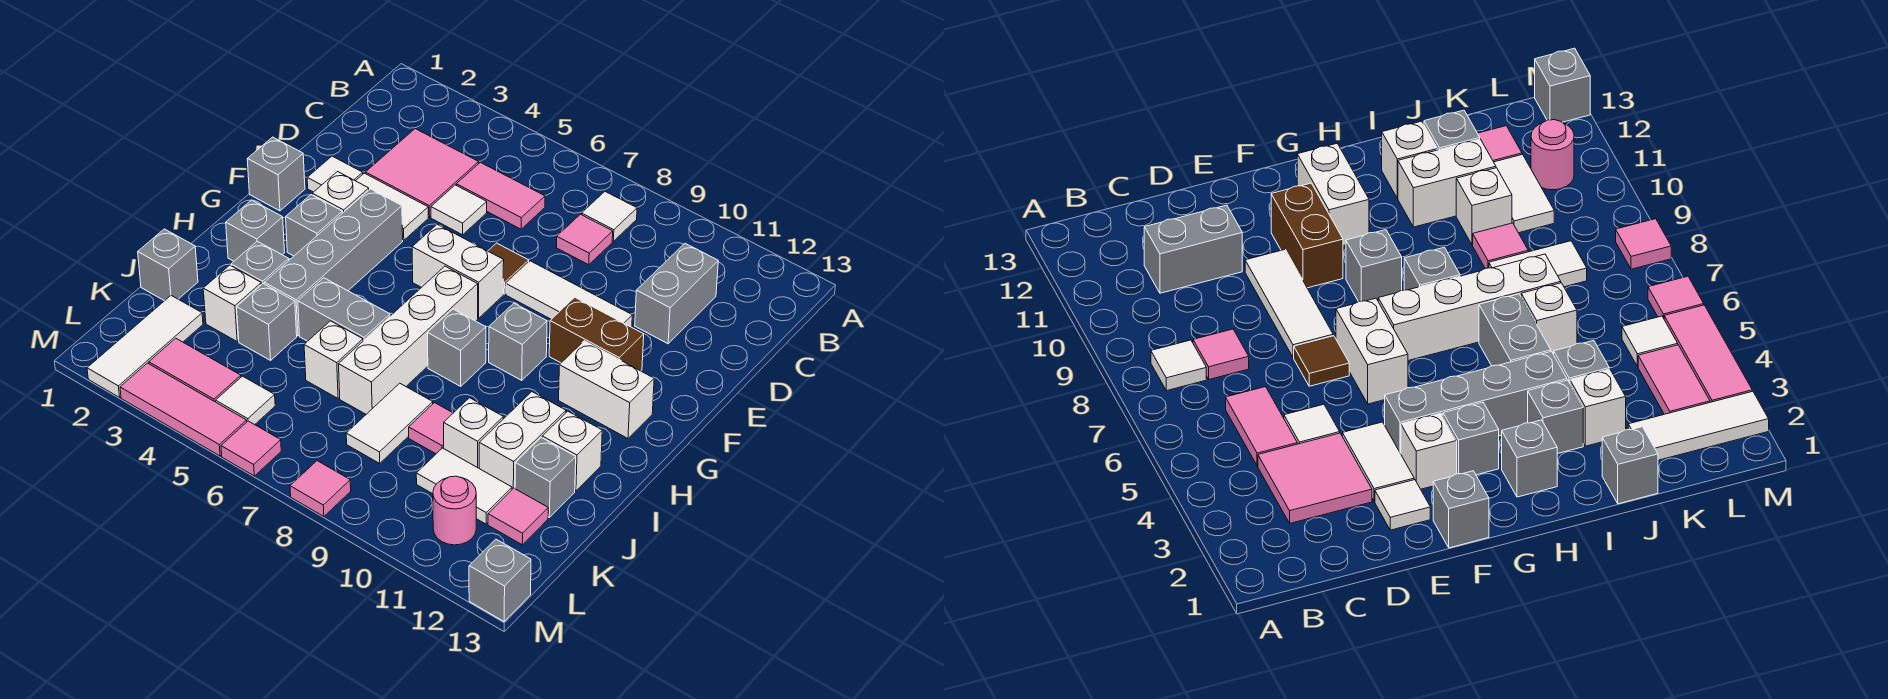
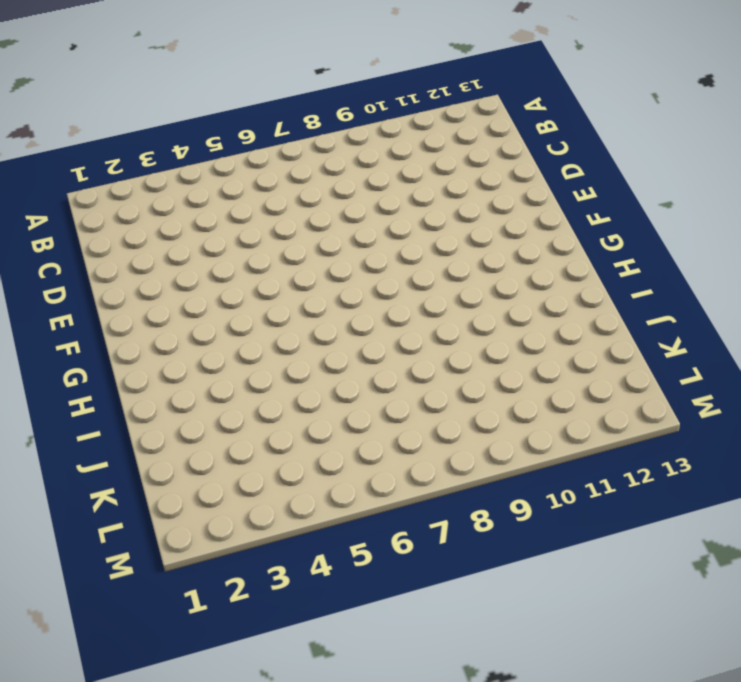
none -> white 1x1 tile [582,192,637,241]
none -> pink 2x2 tile [365,129,479,217]
none -> pink 1x2 tile [456,162,545,229]
none -> pink 1x1 tile [556,214,613,265]

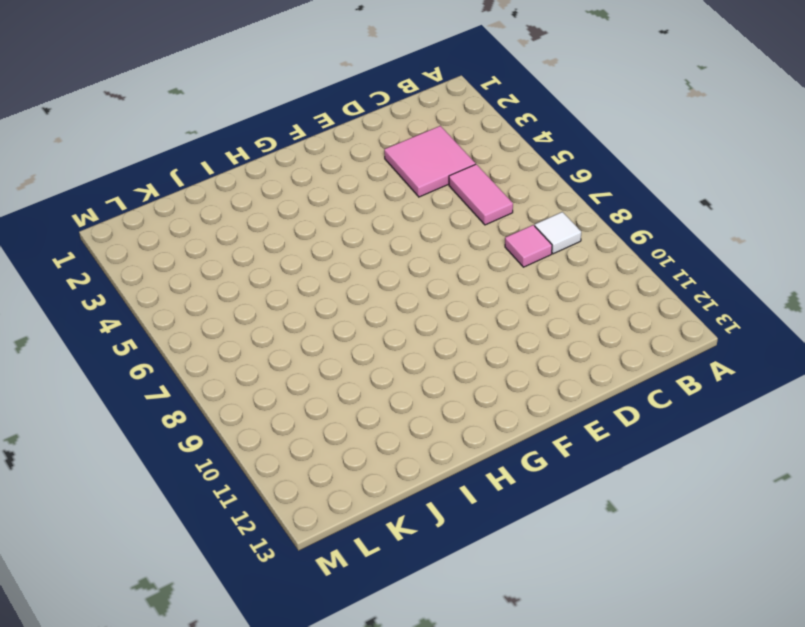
none -> grey 1x2 brick [635,244,718,344]
none -> white 1x1 tile [431,185,487,235]
none -> white 1x1 tile [307,156,363,192]
none -> white 1x2 tile [356,173,428,240]

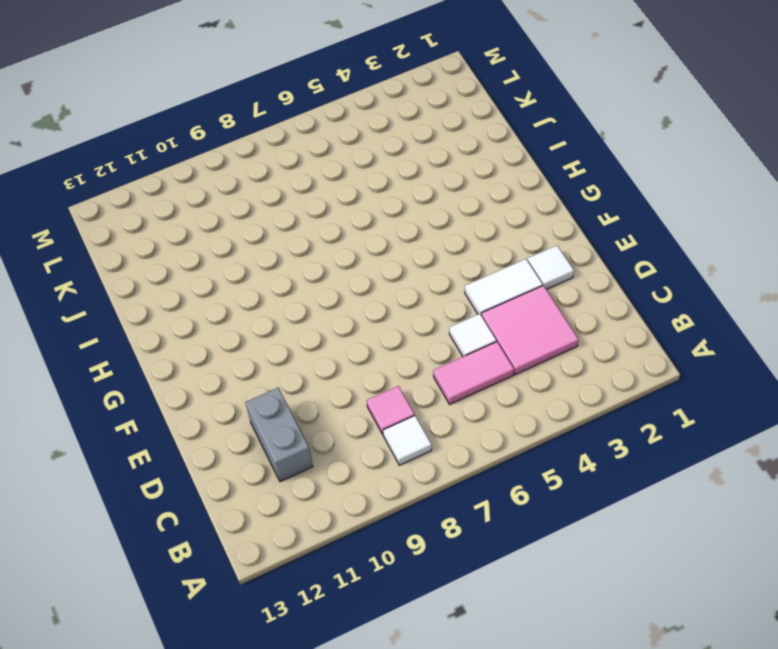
none -> brown 1x1 tile [488,243,529,294]
none -> white 1x3 tile [506,261,632,327]
none -> grey 1x1 brick [247,137,305,211]
none -> white 1x1 brick [312,172,369,213]

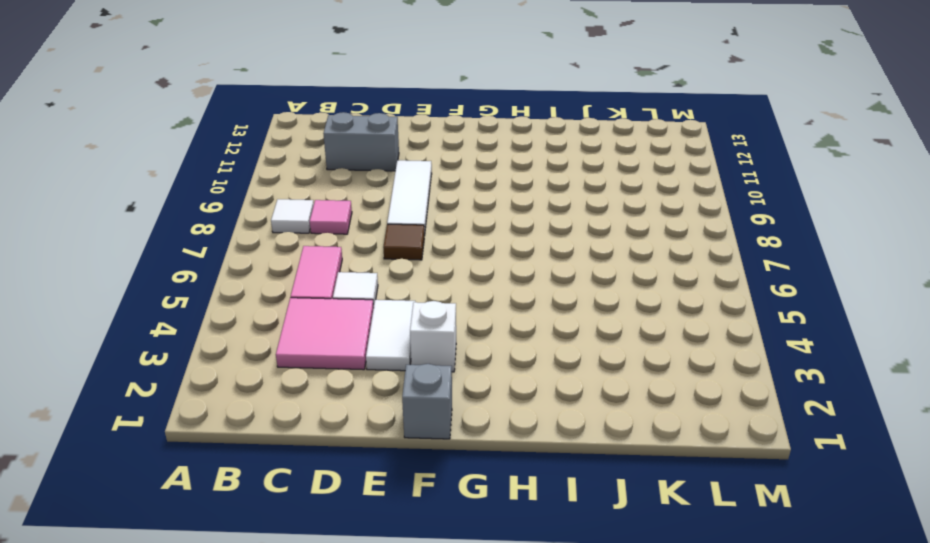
none -> white 1x1 tile [307,156,363,192]
none -> grey 1x4 brick [264,189,403,336]
none -> white 1x2 brick [412,224,504,318]
none -> brown 1x2 brick [549,297,644,371]

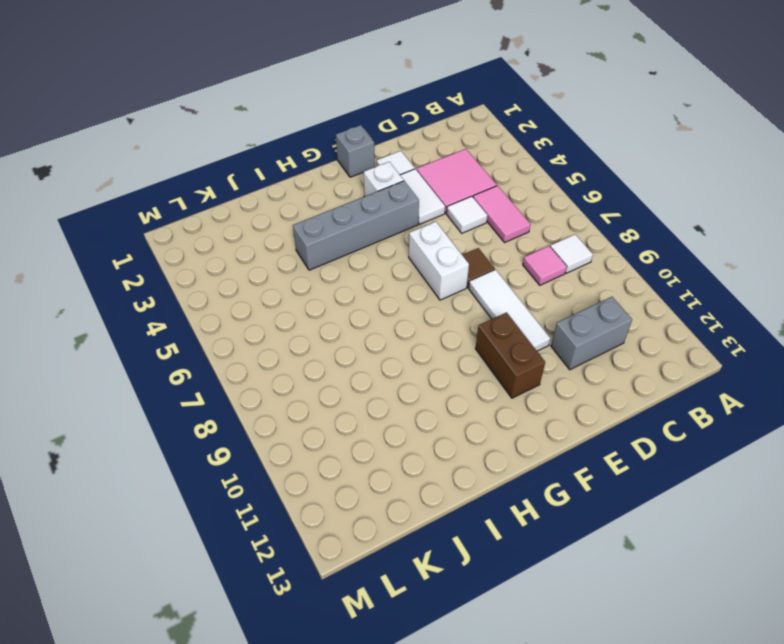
none -> grey 1x1 brick [286,195,342,256]
none -> white 1x4 brick [339,266,478,414]
none -> grey 1x1 brick [489,303,547,380]
none -> white 1x2 brick [559,341,654,438]

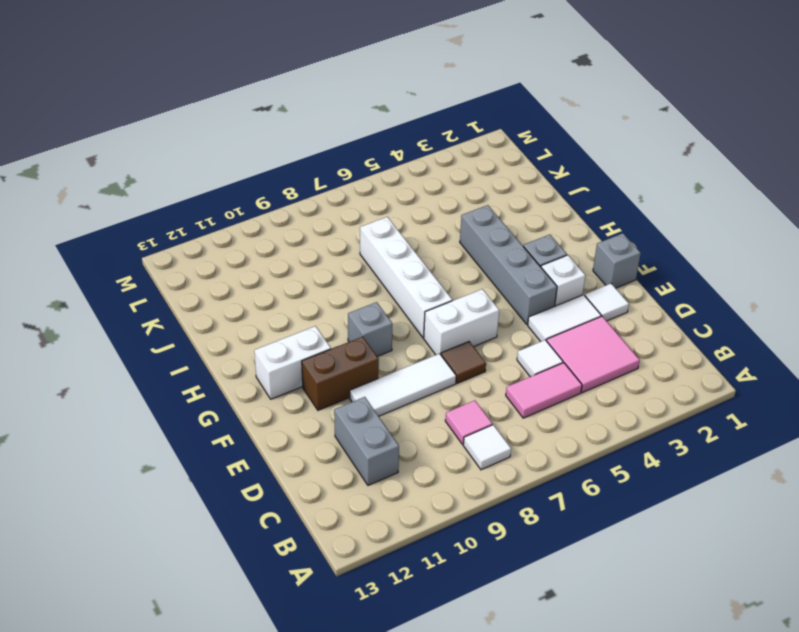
none -> grey 1x1 brick [226,200,285,261]
none -> grey 1x1 brick [428,309,486,386]
none -> grey 1x1 brick [231,241,289,285]
none -> grey 1x2 brick [298,278,390,341]

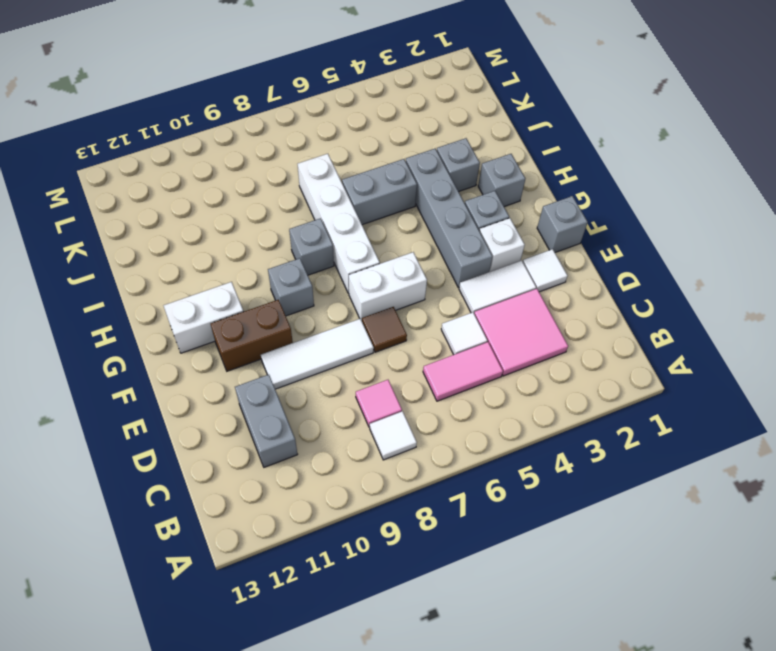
none -> white 1x2 brick [479,392,566,489]
none -> white 1x1 brick [542,411,602,491]
none -> grey 1x1 brick [138,229,198,301]
none -> white 1x1 brick [203,265,261,341]

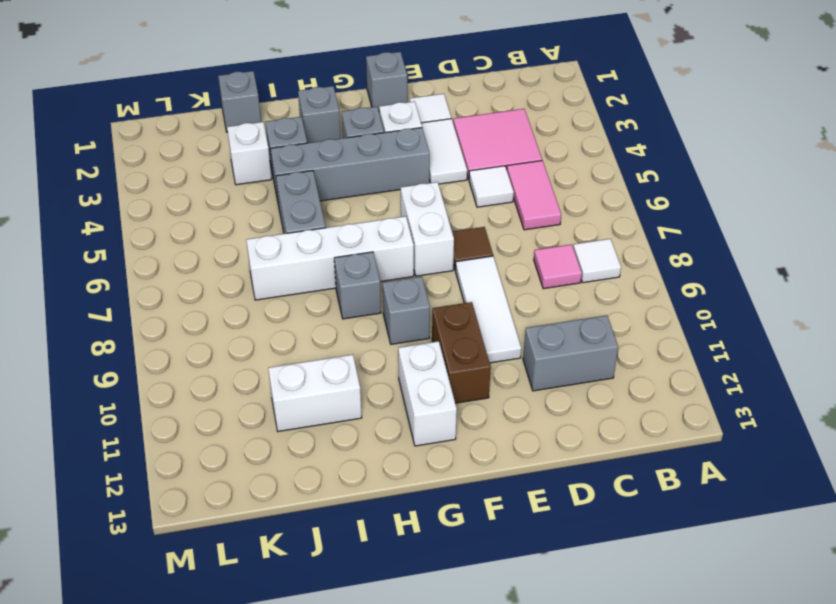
none -> white 1x1 brick [542,411,602,491]
none -> grey 1x1 brick [237,284,297,360]
none -> white 1x1 brick [304,321,363,398]
none -> white 1x2 tile [346,383,433,463]

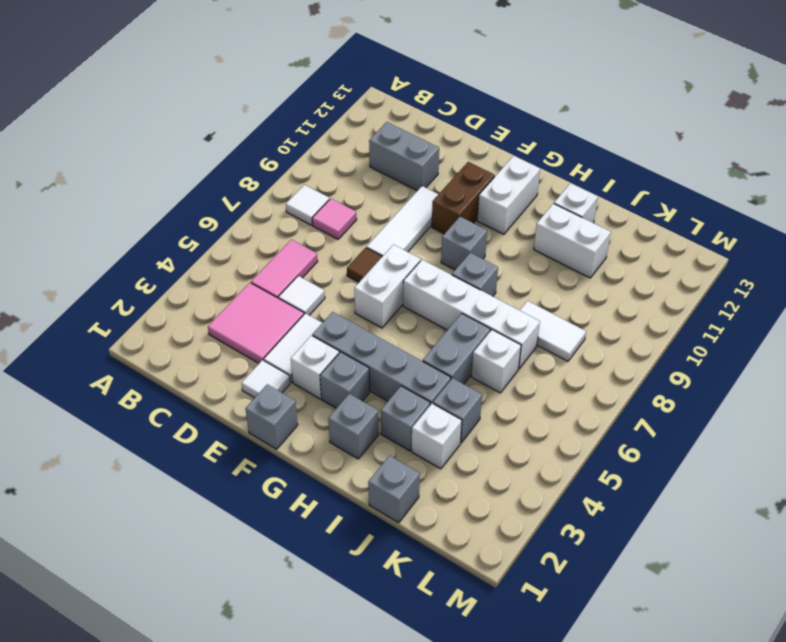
none -> pink 1x1 tile [409,403,453,454]
none -> white 1x1 brick [444,398,503,468]
none -> grey 1x1 brick [515,438,576,517]
none -> white 1x3 tile [87,296,203,397]

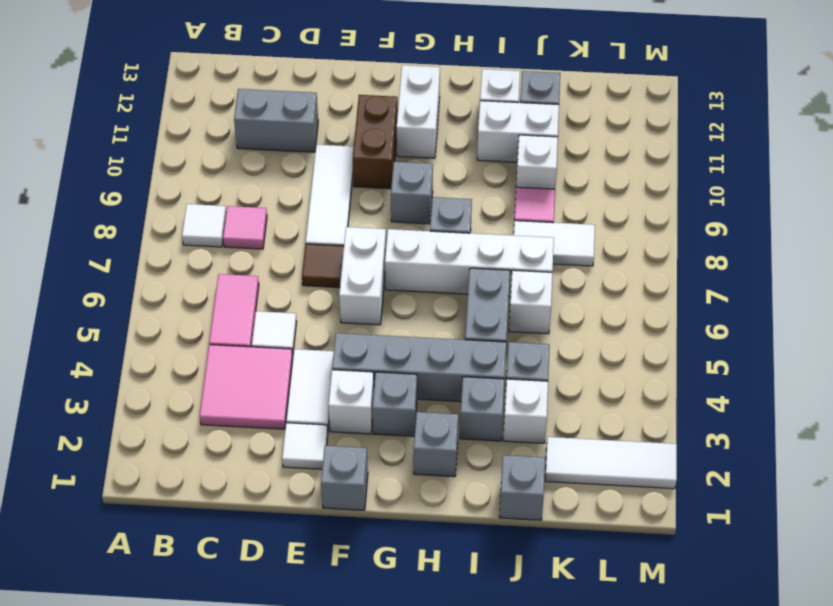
none -> white 1x2 tile [416,448,512,524]
none -> pink 1x1 tile [488,488,548,545]
none -> pink 1x2 tile [149,338,241,402]
none -> white 1x1 tile [216,376,275,425]

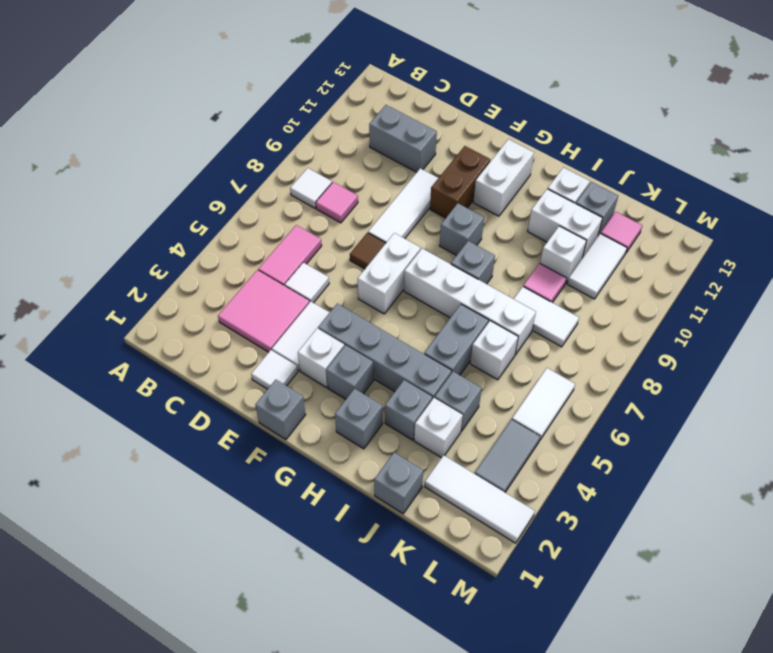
grey 1x2 tile [475,420,540,492] -> pink 1x2 tile [149,338,241,402]
white 1x2 tile [512,368,575,441] -> white 1x1 tile [216,376,275,425]
none -> pink 1x1 round brick [433,476,476,545]
none -> pink 1x3 tile [120,363,247,456]
none -> pink 1x1 tile [221,421,281,476]
none -> pink 1x1 tile [290,461,351,516]

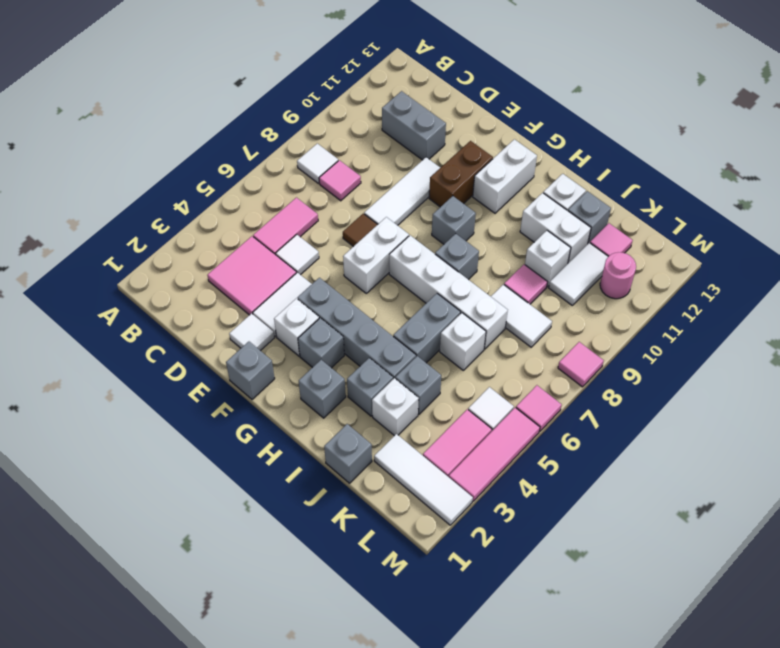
none -> grey 1x1 brick [469,539,531,621]

